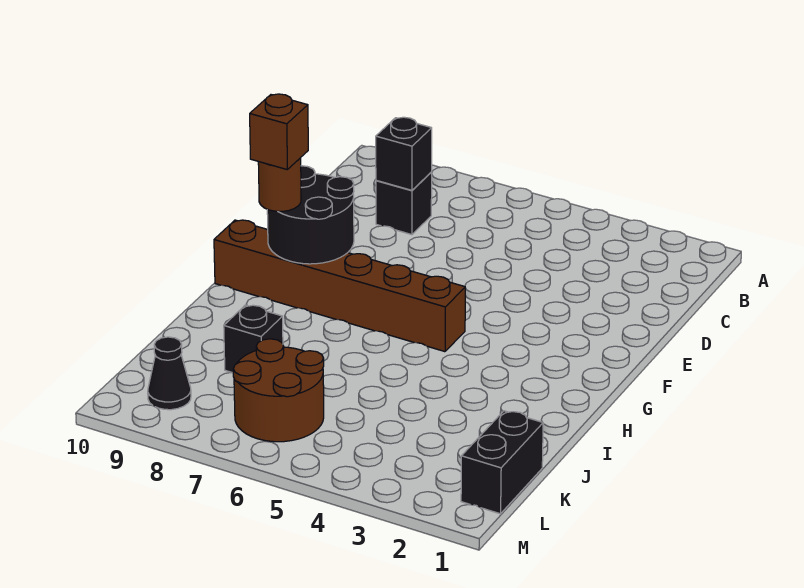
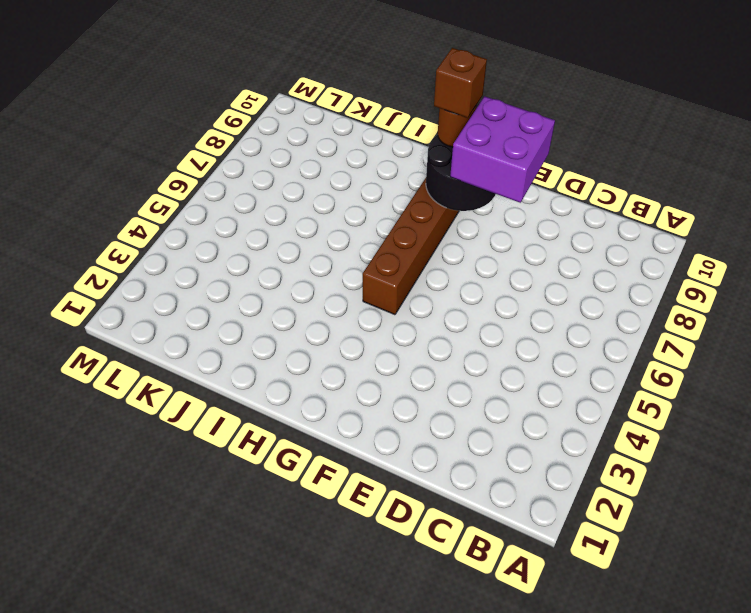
purple 2x2 brick [450,96,555,203] -> none
none -> black 1x1 brick [376,172,432,235]
none -> black 1x1 brick [224,305,283,373]

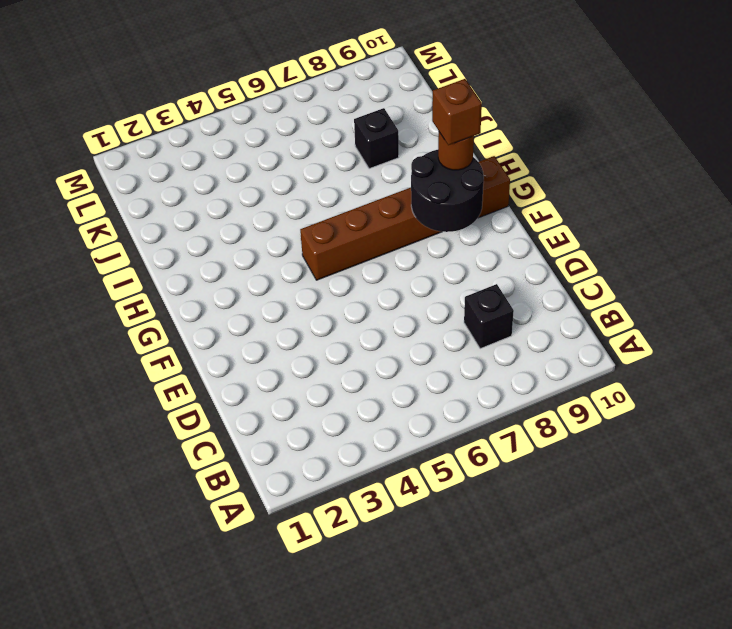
none -> black 1x2 brick [461,411,543,514]
none -> brown 2x2 round brick [233,339,324,442]

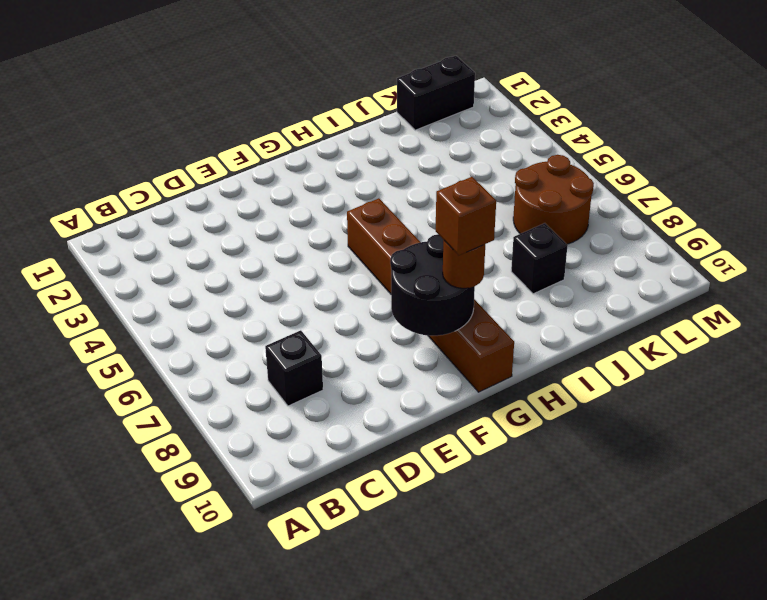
none -> black 1x1 cone [148,337,191,410]
none -> black 1x1 brick [376,117,432,190]

